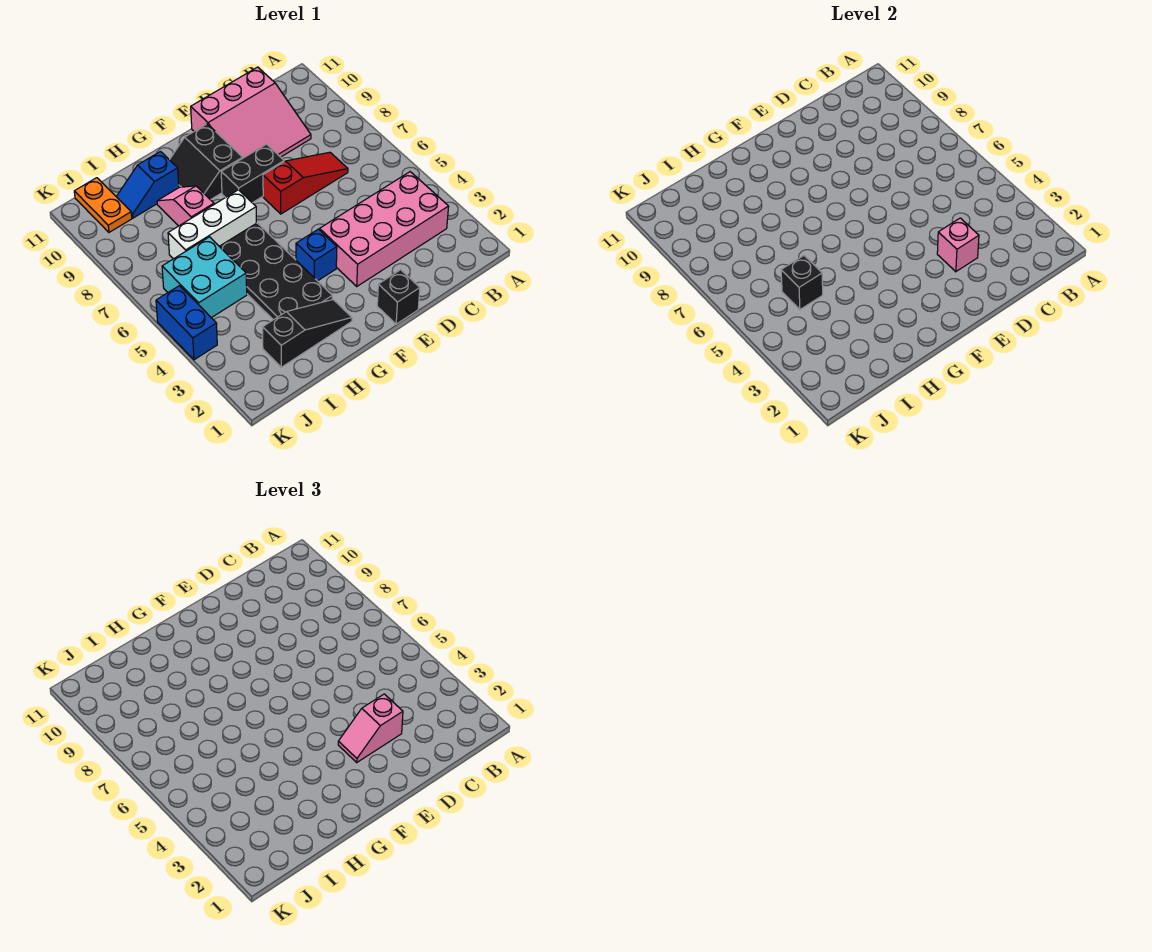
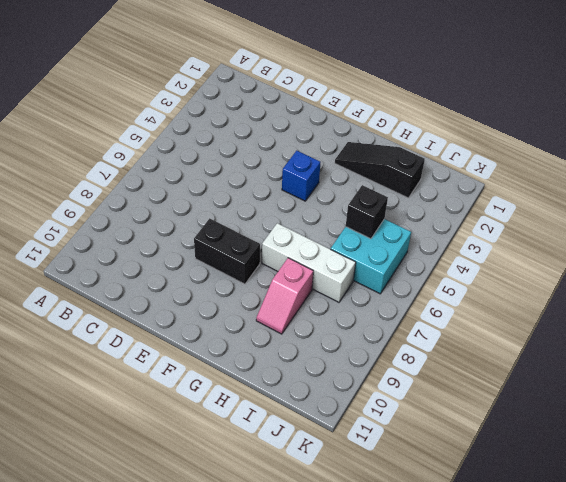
none -> pink 2x4 brick [320,172,449,286]
none -> red 1x3 slope [263,152,348,214]
none -> pink 3x3 slope [191,67,311,158]

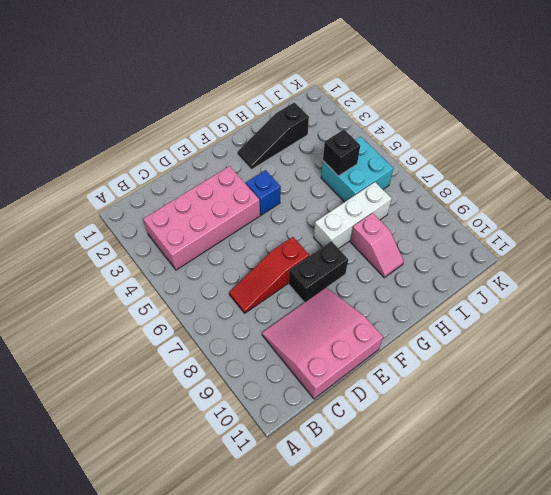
none -> black 1x1 brick [377,270,420,324]
none -> black 2x2 slope [170,124,243,200]
none -> black 2x4 plate [219,223,332,320]

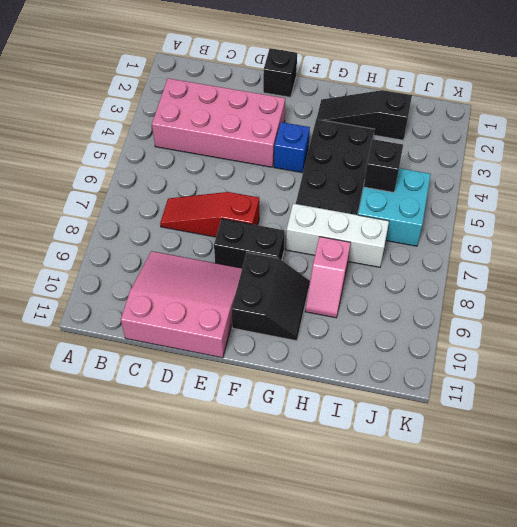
none -> blue 1x2 slope [116,152,179,218]
none -> orange 1x2 plate [74,178,132,232]
none -> blue 1x2 brick [156,286,217,360]

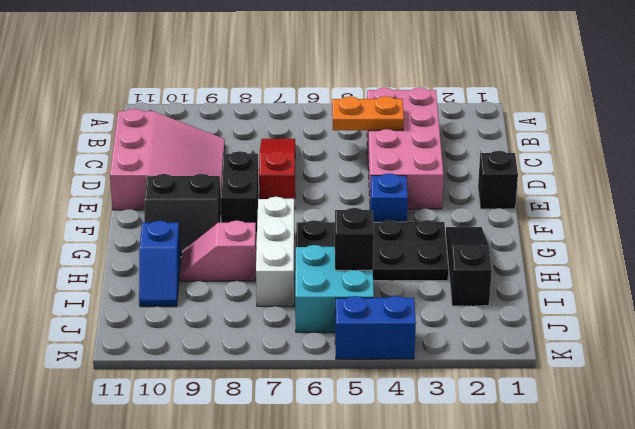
orange 1x2 plate [332,96,404,130] -> orange 1x2 plate moved to [74,178,132,232]
none -> pink 1x1 brick [937,218,979,272]
none -> pink 1x2 slope [338,694,403,762]

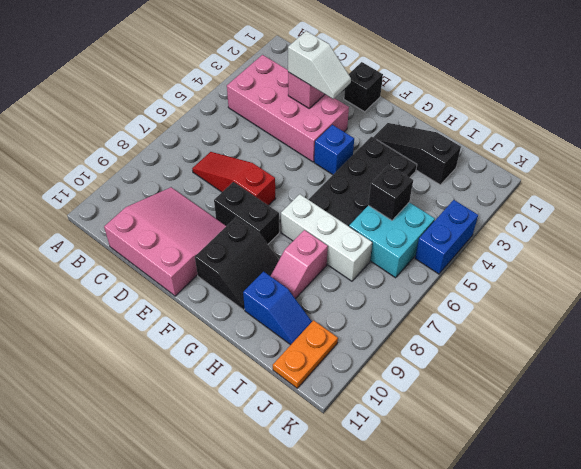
white 1x2 slope [288,31,351,99] -> pink 1x2 slope [338,694,403,762]

